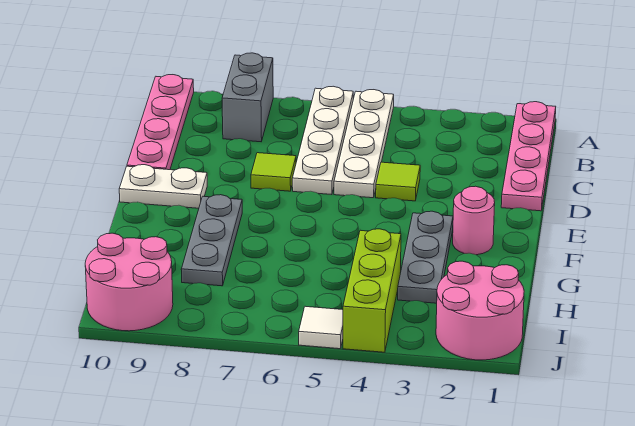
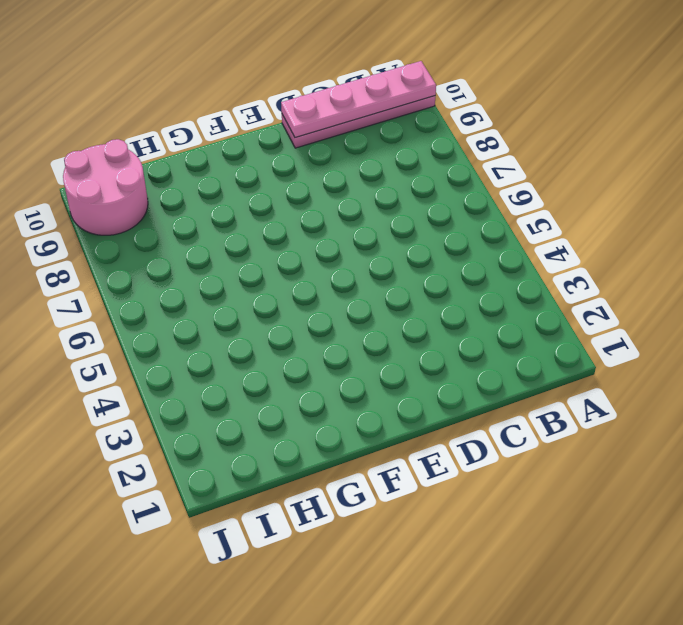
pink 1x4 plate [281,61,436,138] -> pink 1x4 plate moved to [501,102,556,211]
none -> white 1x4 plate [334,90,394,198]
none -> white 1x4 plate [292,86,353,195]
none -> grey 1x2 brick [222,53,273,142]

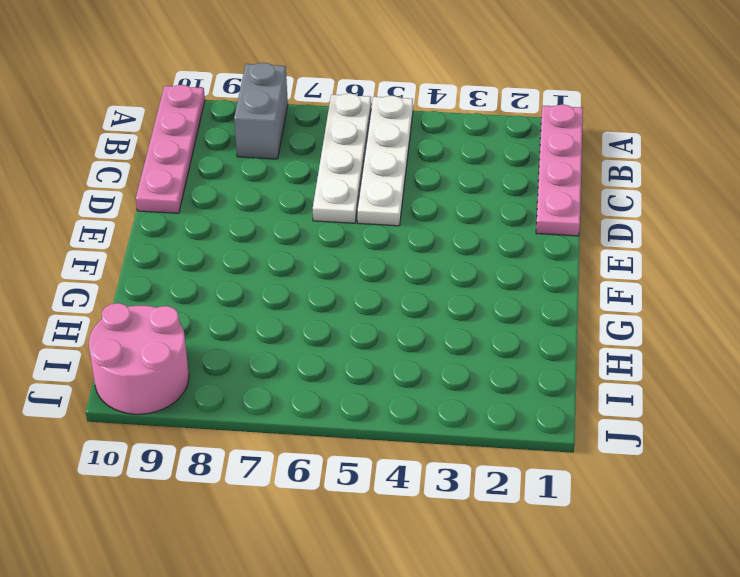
none -> lime 1x1 tile [376,162,420,201]
none -> lime 1x1 tile [251,153,296,191]
none -> white 1x2 plate [119,165,207,208]

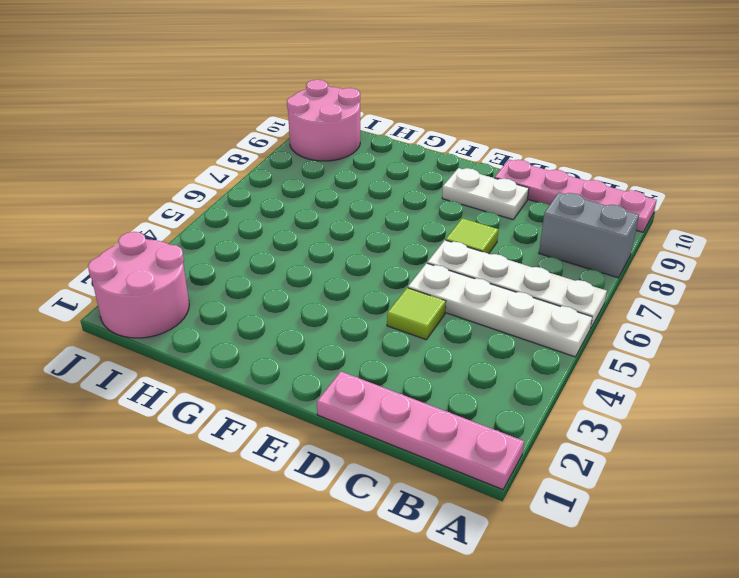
white 1x2 plate [442,168,529,219] -> white 1x2 plate turned to [119,165,207,208]
none -> pink 1x1 round brick [453,186,495,255]
none -> grey 1x3 plate [398,211,453,303]
none -> grey 1x3 plate [181,195,242,286]

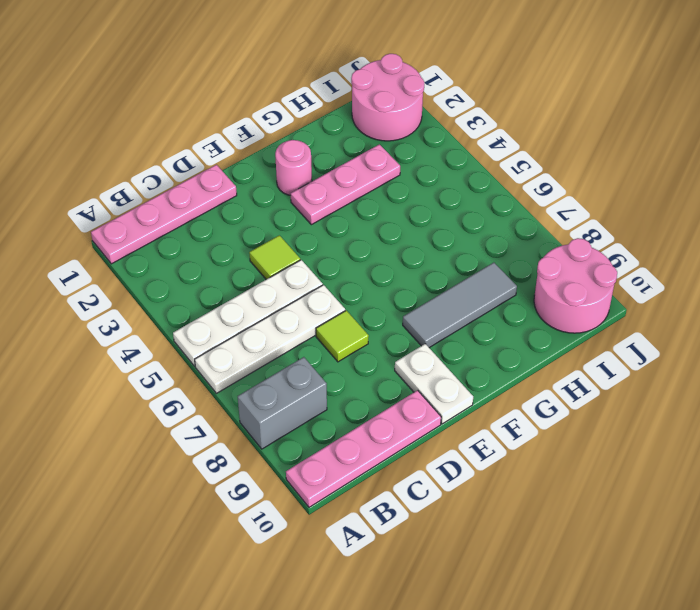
pink 1x3 plate [291,144,400,225] -> grey 1x3 plate [398,211,453,303]
grey 1x3 tile [403,263,517,348] -> grey 1x3 plate [181,195,242,286]
none -> lime 1x3 brick [343,229,401,352]
none -> white 1x1 tile [299,306,343,349]

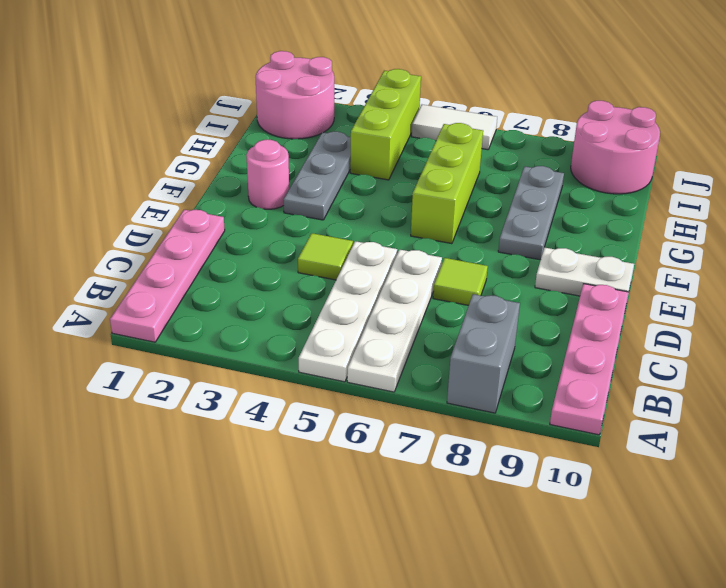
lime 1x3 brick [411,123,483,244] -> none
white 1x2 tile [412,105,497,150] -> white 1x1 tile [299,306,343,349]

